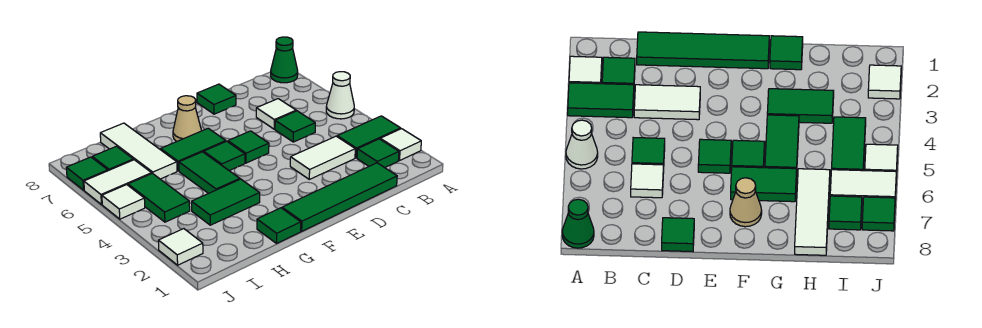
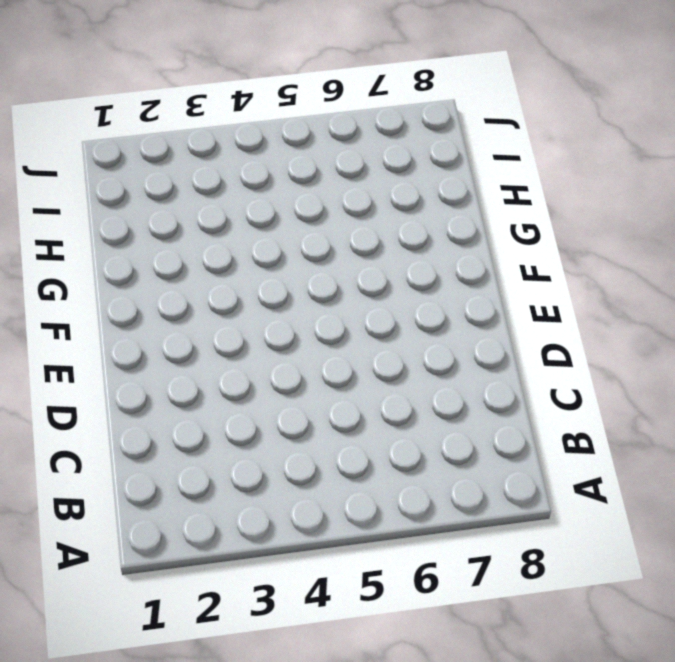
none -> white 1x1 tile [380,129,421,161]
none -> green 1x2 tile [337,116,401,158]
none -> white 1x1 cone [326,72,354,119]

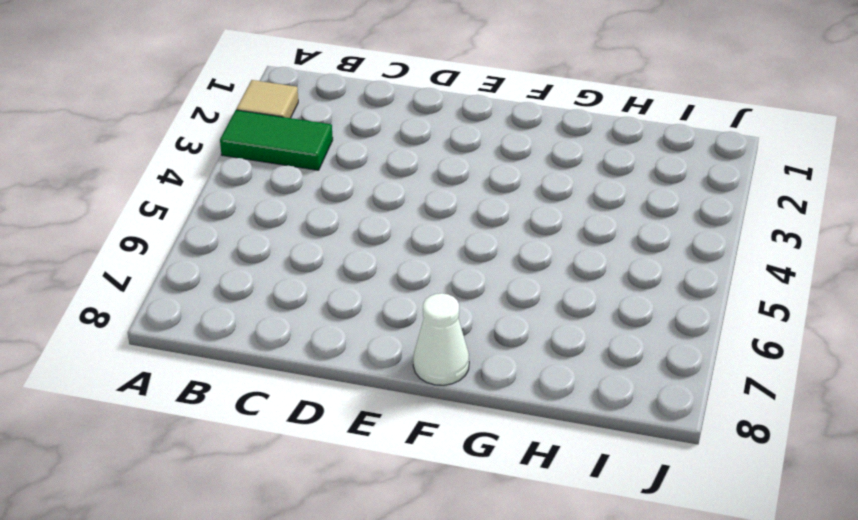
tan 1x1 tile [236,80,298,118] -> white 1x1 tile [380,129,421,161]
white 1x1 cone [413,293,469,385] -> white 1x1 cone moved to [326,72,354,119]
none -> green 1x1 cone [271,37,298,83]
none -> green 1x1 tile [357,139,399,168]
none -> green 1x4 tile [282,163,397,231]

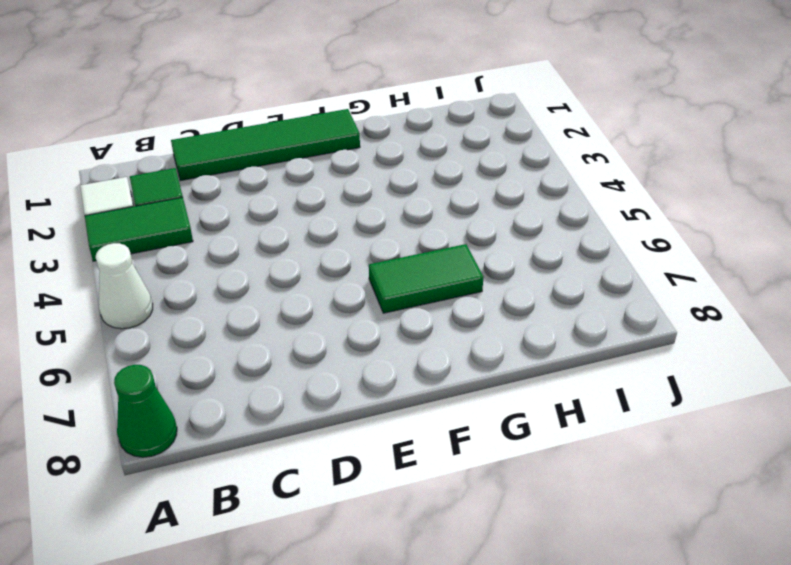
none -> white 1x2 tile [290,136,355,179]
none -> green 1x1 tile [275,111,315,142]
none -> white 1x1 tile [256,99,296,129]

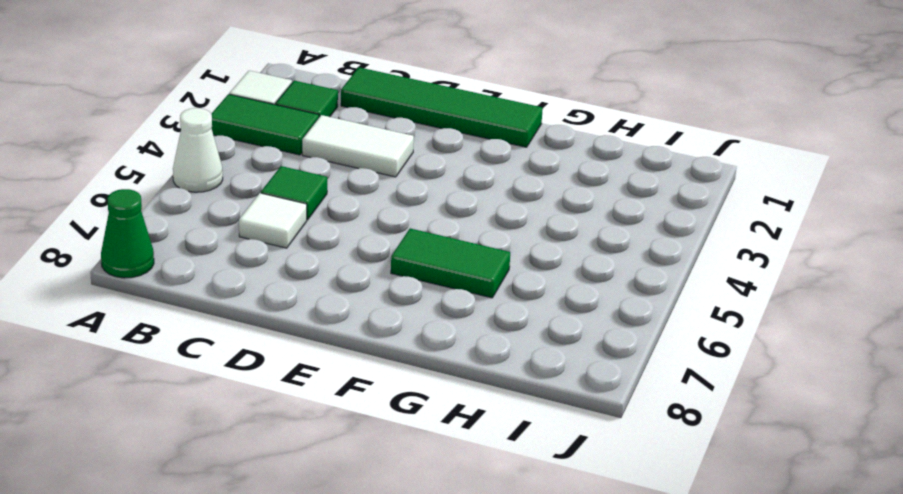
none -> green 1x1 tile [197,84,236,114]
none -> green 1x1 tile [228,131,269,163]
none -> green 1x1 tile [204,141,245,171]

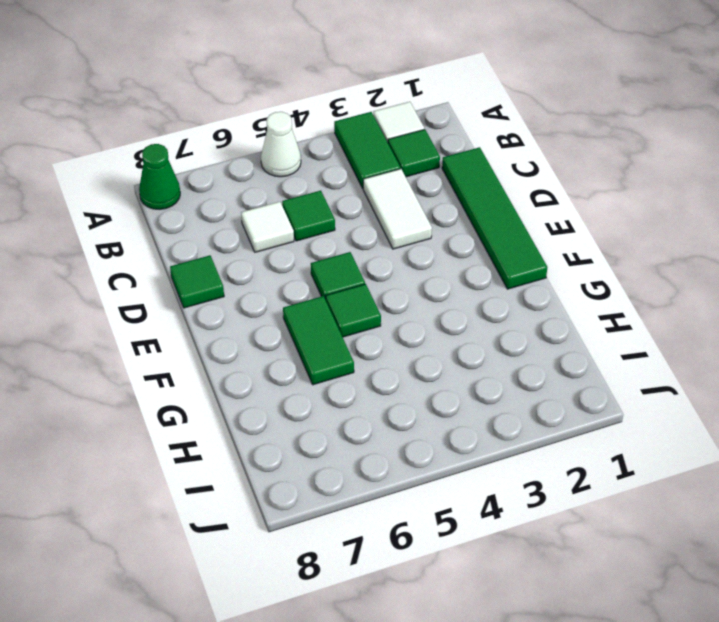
none -> tan 1x1 cone [173,96,202,142]
none -> green 1x1 tile [257,208,301,243]
none -> green 1x2 tile [192,179,260,225]

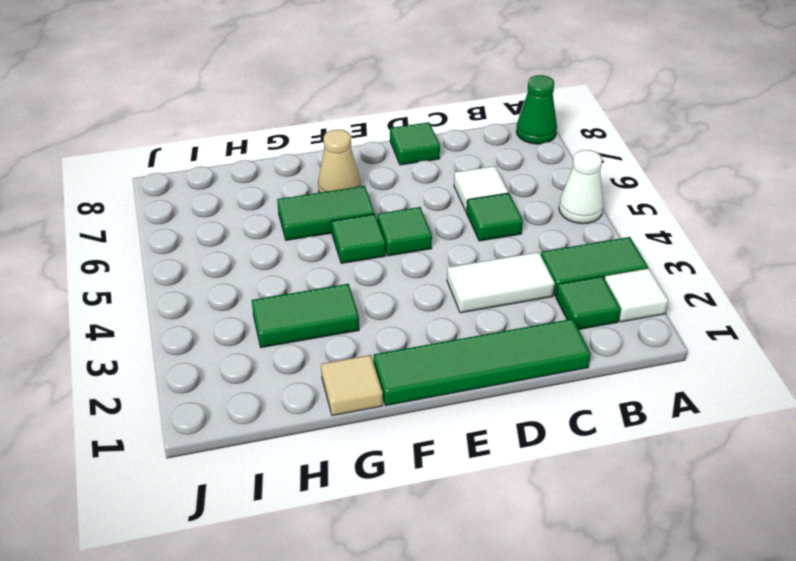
tan 1x1 tile [321,355,383,416] -> green 1x1 tile [257,208,301,243]
none -> green 1x2 tile [179,152,240,194]
none -> white 1x3 tile [100,123,177,179]
none -> green 1x2 tile [128,173,190,222]

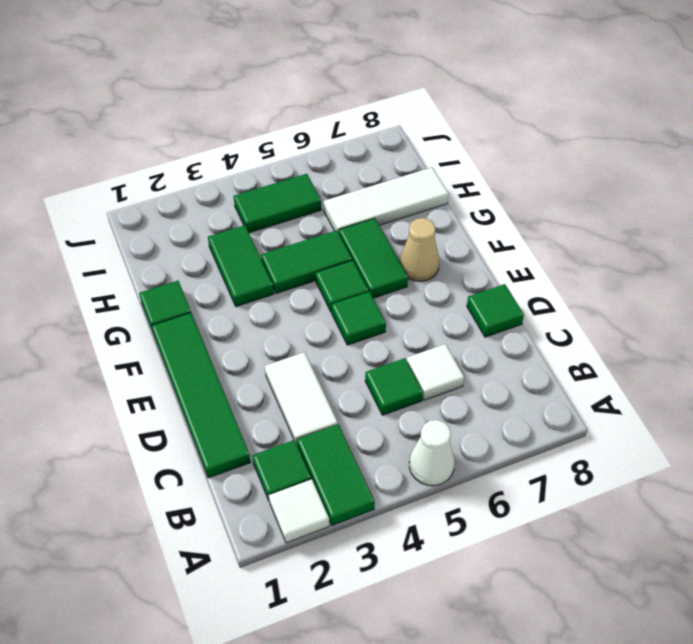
none -> green 1x1 cone [271,37,298,83]
none -> white 1x2 tile [84,160,152,204]
none -> green 1x1 tile [92,146,133,171]

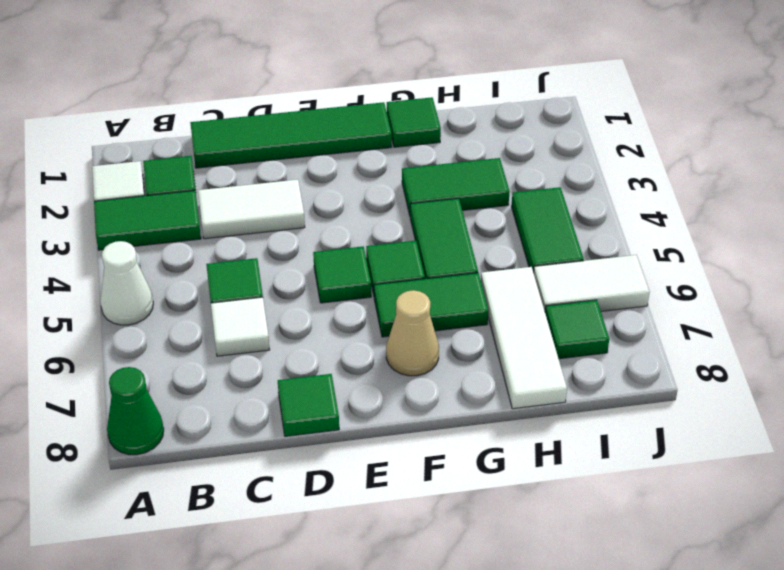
none -> white 1x1 tile [158,229,203,265]
none -> white 1x1 tile [102,185,145,219]
none -> green 1x1 tile [66,157,108,190]

